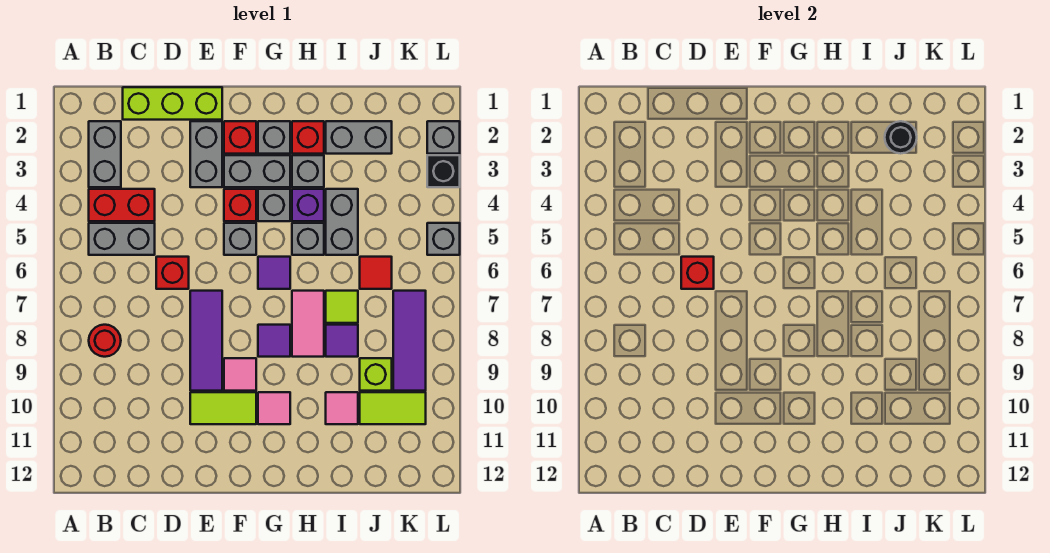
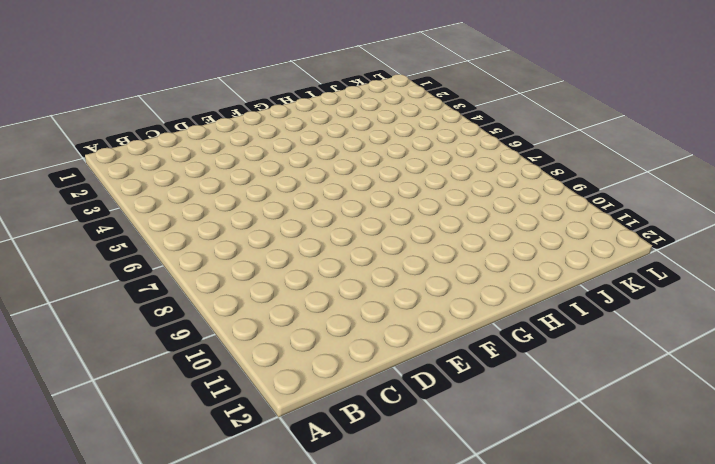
none -> grey 1x2 brick [89,121,121,187]
none -> red 1x2 brick [89,189,155,221]
none -> grey 1x2 brick [89,223,155,255]
none -> red 1x1 round brick [89,325,121,357]

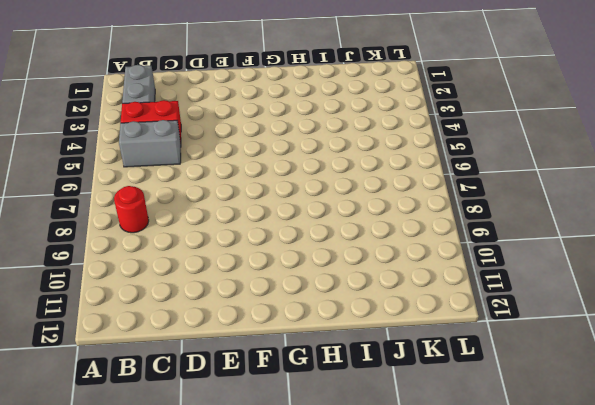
none -> lime 1x3 brick [123,87,222,120]
none -> red 1x1 brick [156,257,189,289]
none -> grey 1x2 brick [190,121,222,187]
none -> purple 1x3 tile [190,291,222,391]

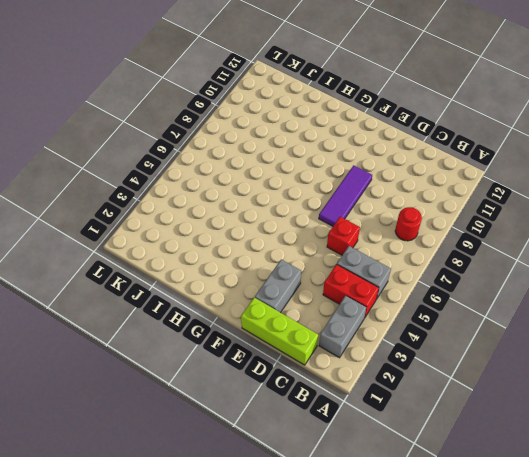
none -> lime 1x2 tile [190,392,256,424]
none -> red 1x1 brick [224,121,256,154]
none -> grey 1x2 brick [224,155,290,187]
none -> red 1x1 brick [224,189,256,221]

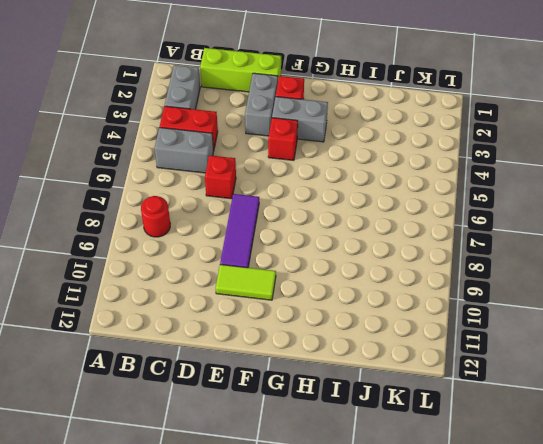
none -> grey 1x1 brick [224,223,256,255]
none -> pink 1x1 tile [224,358,256,391]
none -> grey 1x1 brick [258,121,290,154]
none -> grey 1x1 brick [258,189,290,221]

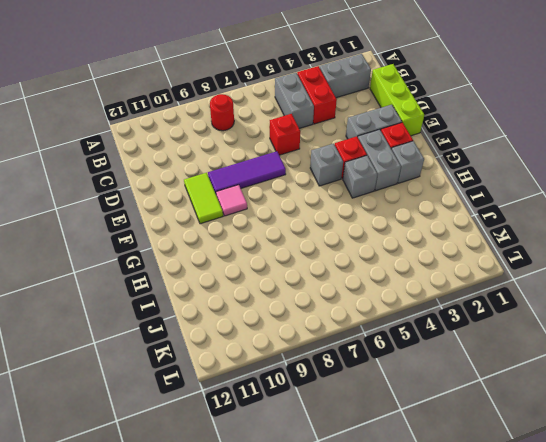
none -> purple 1x1 tile [258,257,290,289]
none -> purple 1x1 tile [258,325,290,357]
none -> pink 1x1 tile [258,392,290,424]
none -> red 1x1 brick [292,121,324,154]

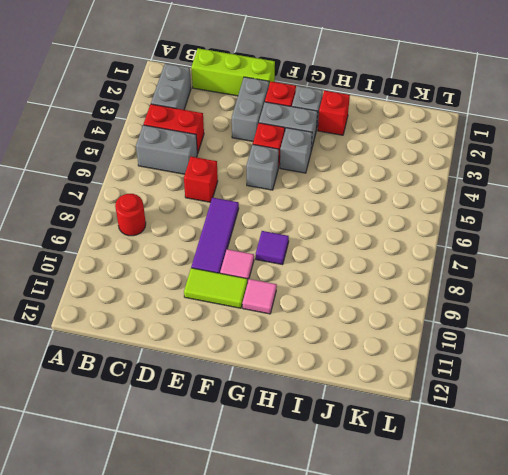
none -> purple 1x1 tile [258,257,290,289]
none -> grey 1x1 brick [292,155,324,187]
none -> purple 1x1 brick [292,189,324,221]
none -> grey 1x1 brick [292,223,324,255]

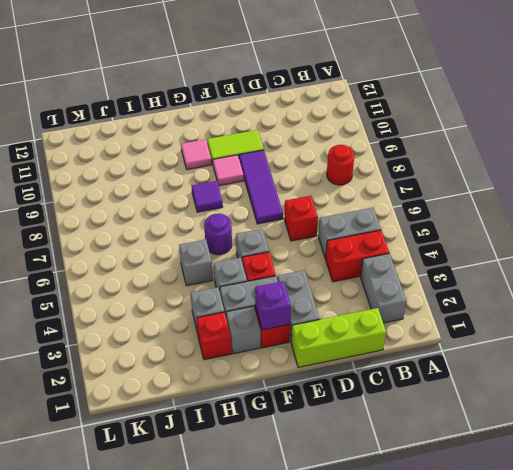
purple 1x1 brick [255,281,291,330] -> purple 1x1 brick moved to [292,189,324,221]
purple 1x1 round brick [204,213,232,255] -> purple 1x1 tile [258,257,290,289]
none -> pink 1x2 tile [292,291,324,357]
none -> grey 1x2 brick [326,121,392,154]
none -> grey 1x2 brick [326,189,358,255]
none -> lime 1x1 tile [326,291,358,323]

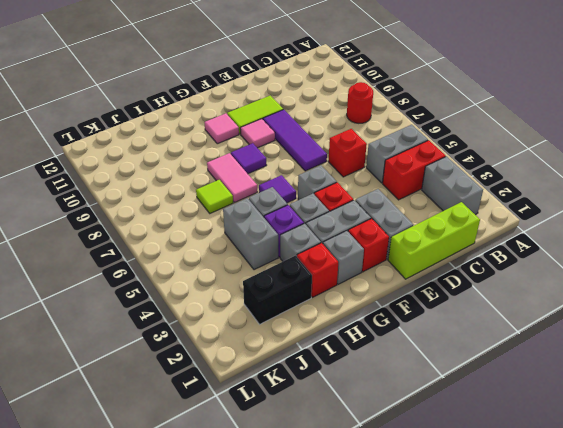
black 1x2 brick [243,256,312,324] -> grey 1x2 brick [326,121,392,154]
none -> purple 1x1 tile [326,325,358,357]
none -> pink 1x1 tile [326,392,358,424]
none -> red 1x1 tile [360,257,392,289]
none -> lime 1x1 brick [360,358,392,391]

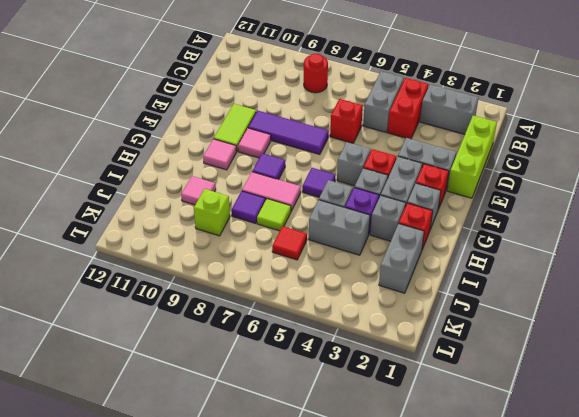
none -> lime 1x2 tile [360,392,426,424]
none -> purple 1x3 tile [393,291,426,391]
none -> grey 1x1 brick [427,121,460,154]
none -> black 1x1 brick [427,155,460,187]

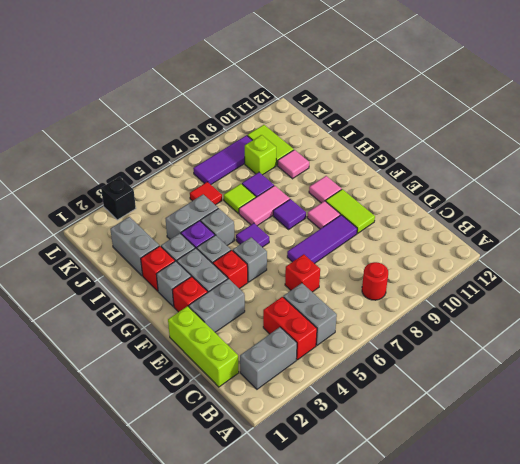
none -> grey 1x1 brick [427,121,460,154]
none -> grey 1x1 brick [427,223,460,255]
none -> red 1x1 brick [681,257,714,289]
none -> black 1x1 round brick [885,121,917,154]

